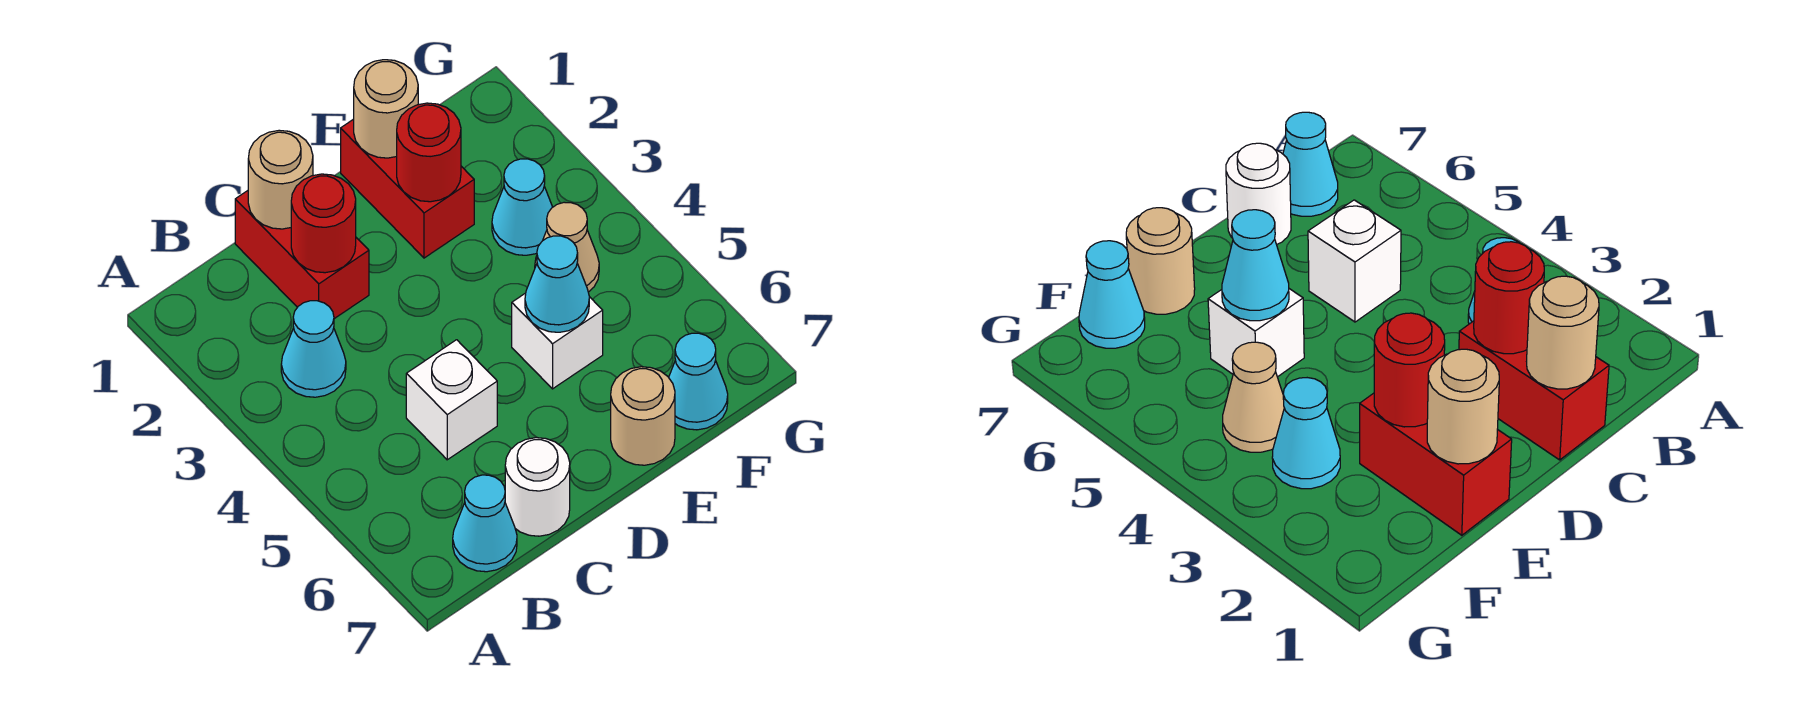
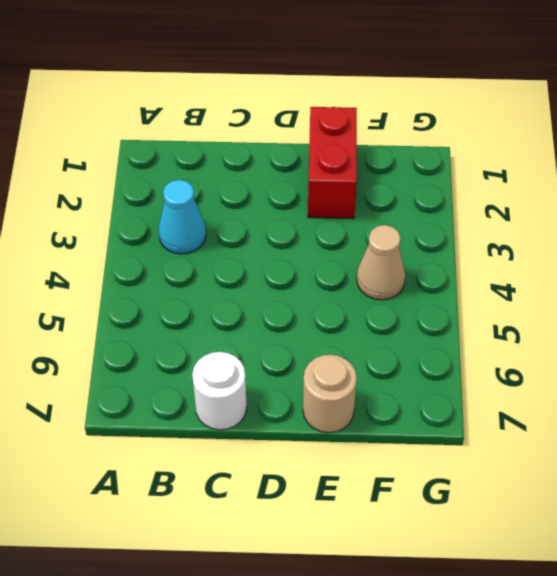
none -> cyan 1x1 cone [453,475,517,572]
none -> red 1x2 brick [235,191,369,319]
none -> white 1x1 brick [406,340,497,460]

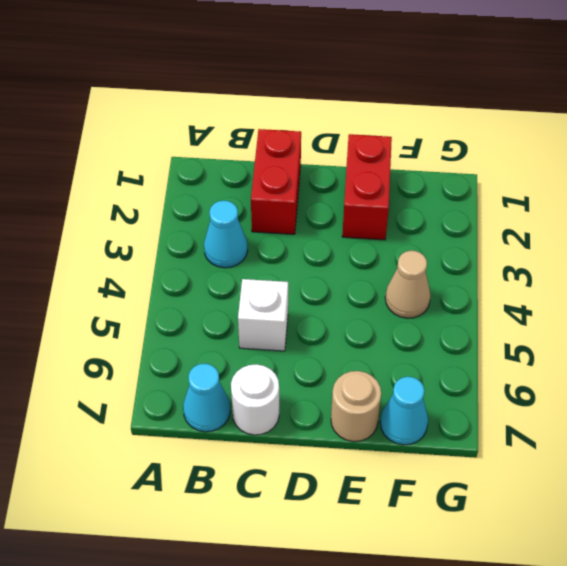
none -> white 1x1 brick [512,293,603,389]
none -> cyan 1x1 cone [492,159,553,255]
none -> tan 1x1 round brick [248,130,313,229]

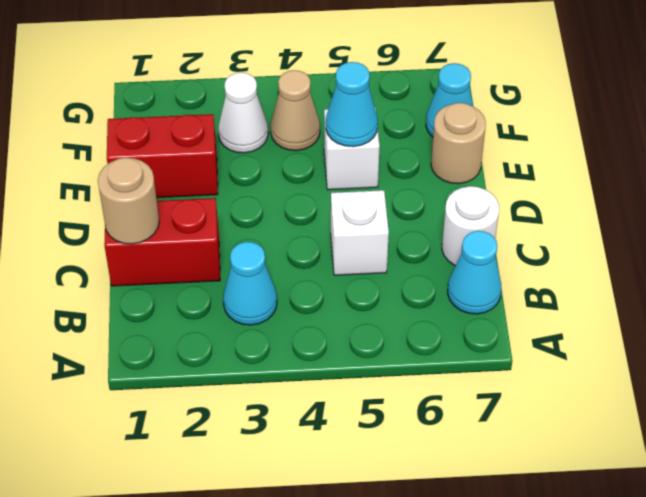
white 1x1 cone [218,73,268,153] -> cyan 1x1 cone [492,159,553,255]
none -> red 1x1 round brick [291,174,356,273]
none -> tan 1x1 round brick [354,60,418,158]
none -> red 1x1 round brick [397,103,461,202]

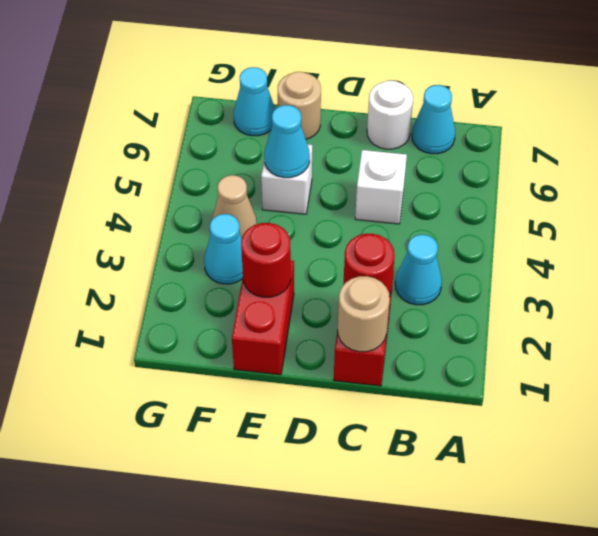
none -> tan 1x1 round brick [354,60,418,158]

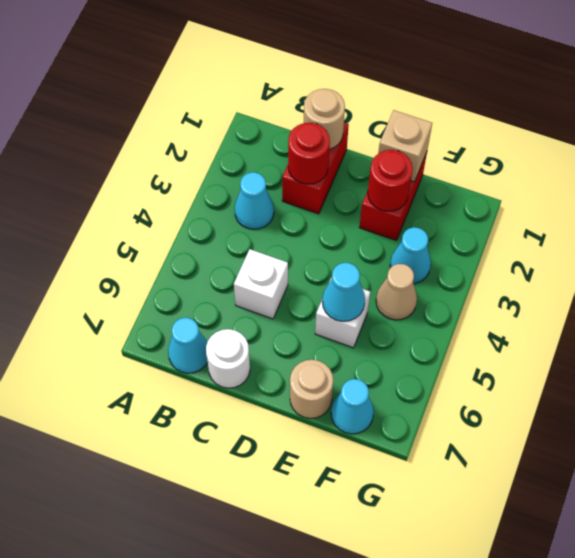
tan 1x1 brick [378,110,432,182] -> tan 1x1 round brick [354,60,418,158]

